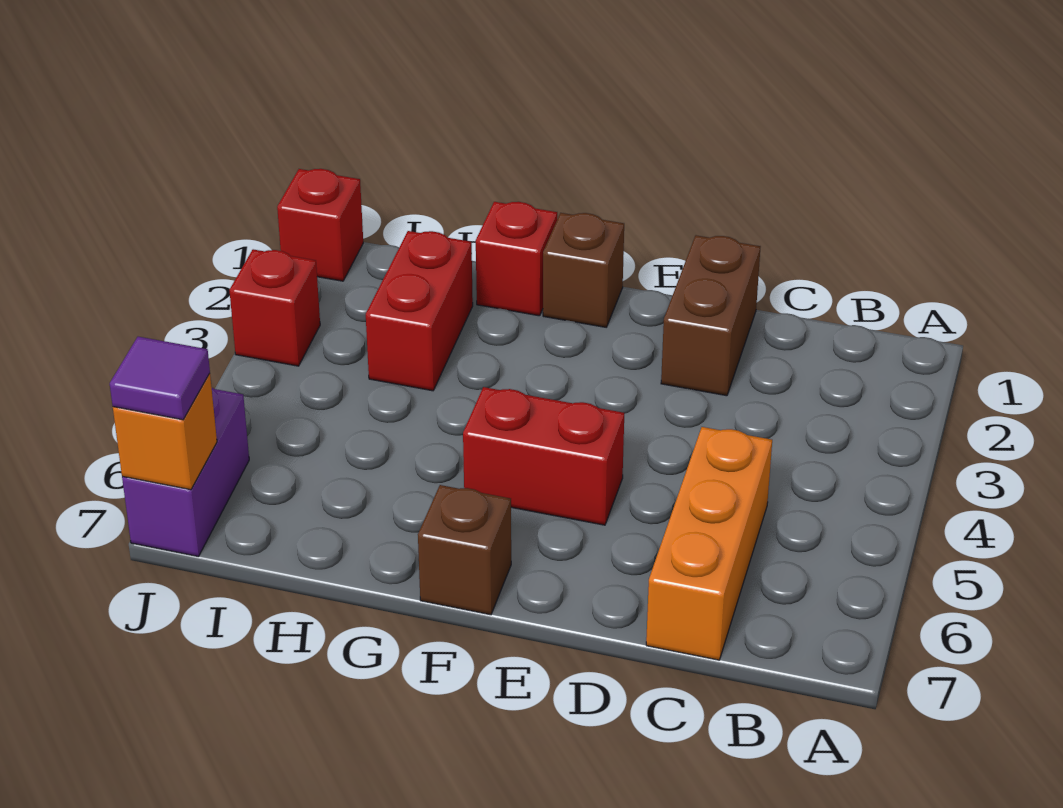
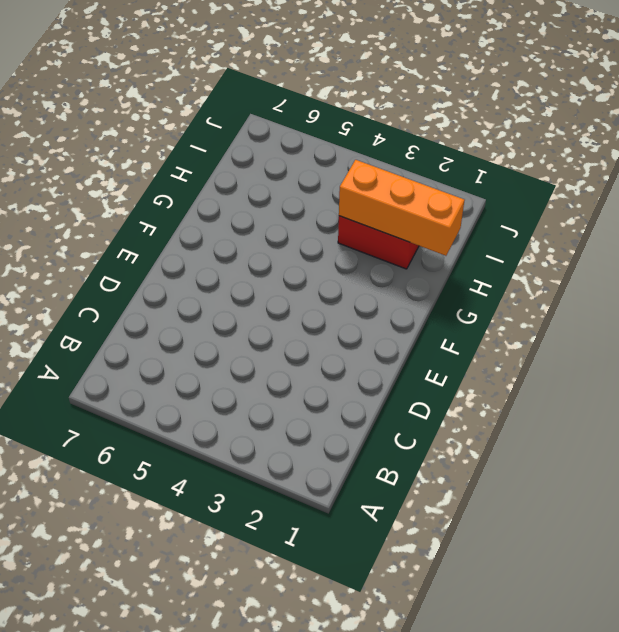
orange 1x3 brick [339,160,465,256] -> orange 1x3 brick moved to [646,427,772,660]
none -> brown 1x2 brick [661,235,760,396]
none -> red 1x2 brick [463,387,624,525]
none -> brown 1x1 brick [543,213,624,327]

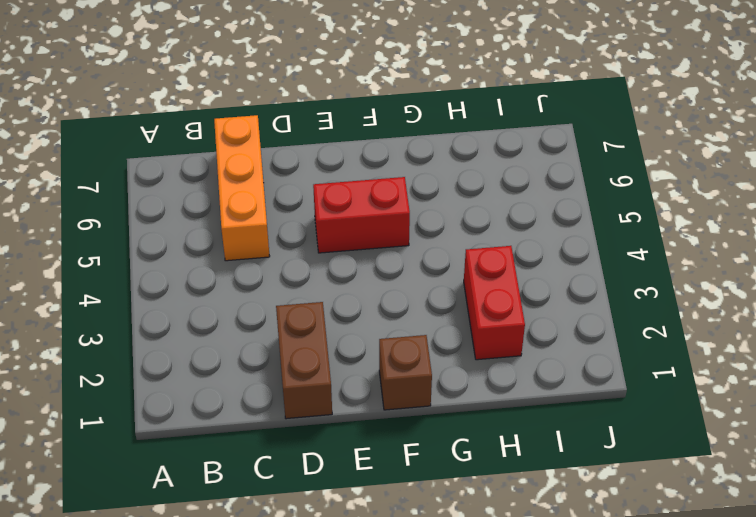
none -> brown 1x1 brick [418,485,511,615]
none -> red 1x1 brick [476,202,557,316]
none -> red 1x1 brick [277,169,363,281]

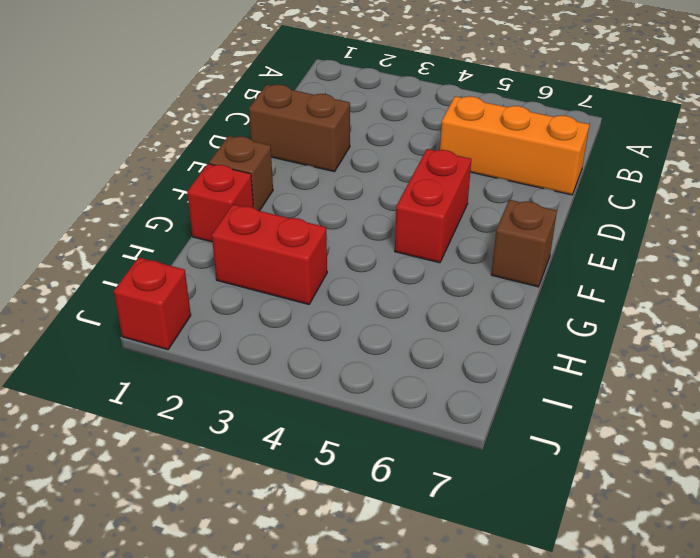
none -> red 1x1 brick [229,249,320,366]
none -> purple 1x2 brick [122,388,249,557]
none -> orange 1x1 brick [113,373,217,490]

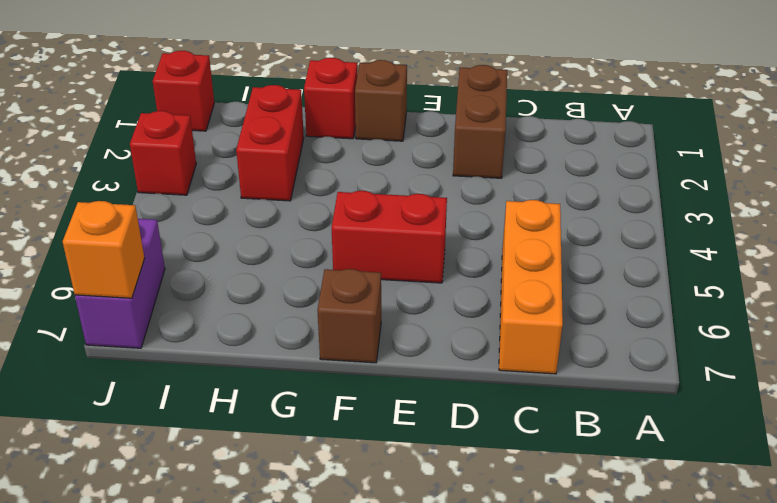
none -> purple 1x1 tile [110,337,210,420]

